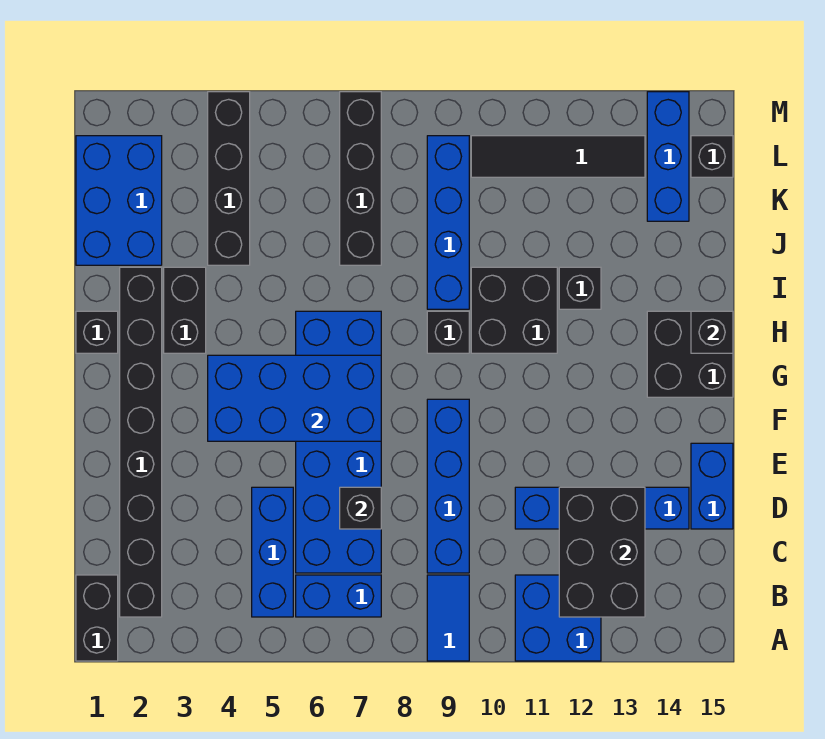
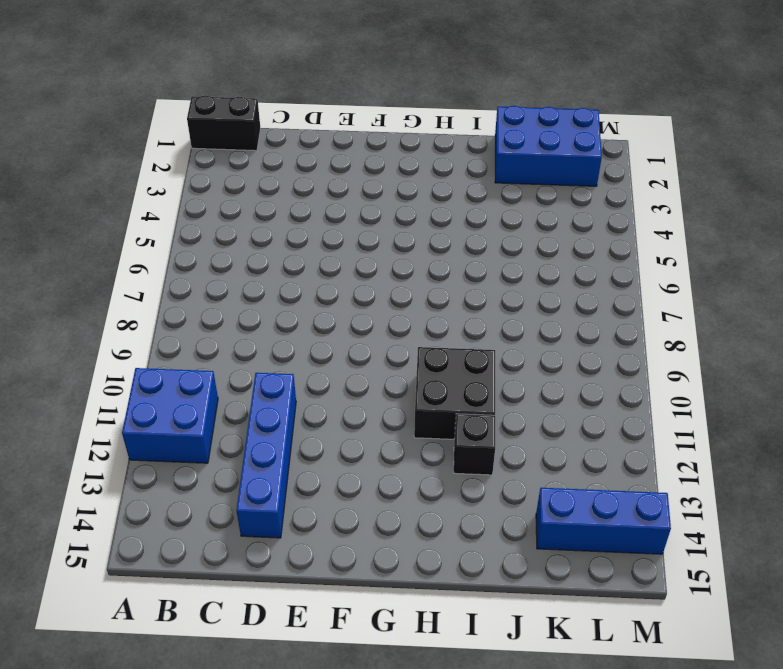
none -> blue 1x2 tile [427,575,469,661]
none -> black 1x8 brick [120,267,162,617]
none -> blue 1x3 brick [252,487,293,617]

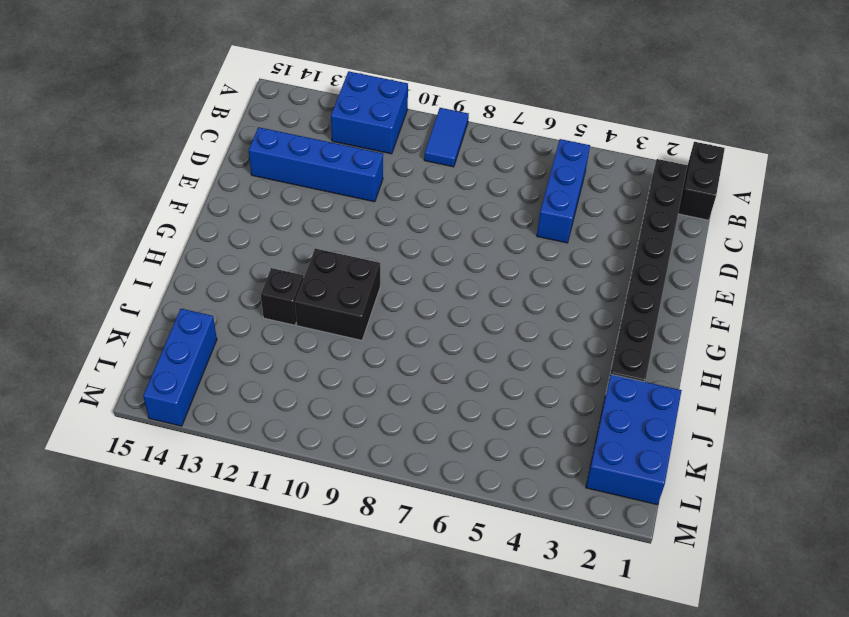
none -> blue 1x2 brick [296,575,381,617]
none -> blue 2x6 brick [296,311,381,573]
none -> blue 1x4 brick [427,399,469,573]

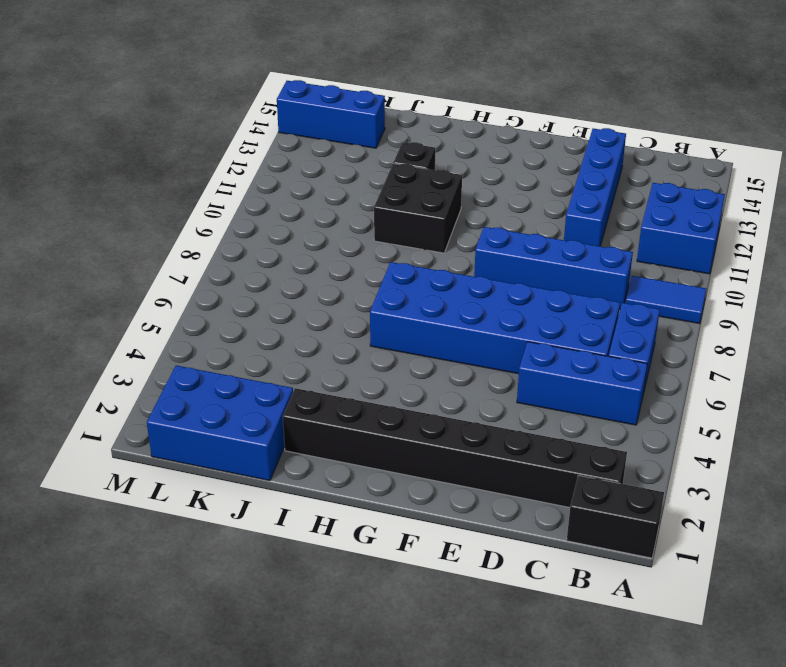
none -> blue 1x2 brick [691,443,733,529]
none -> black 2x2 brick [647,311,733,397]
none -> black 1x1 brick [76,311,118,353]

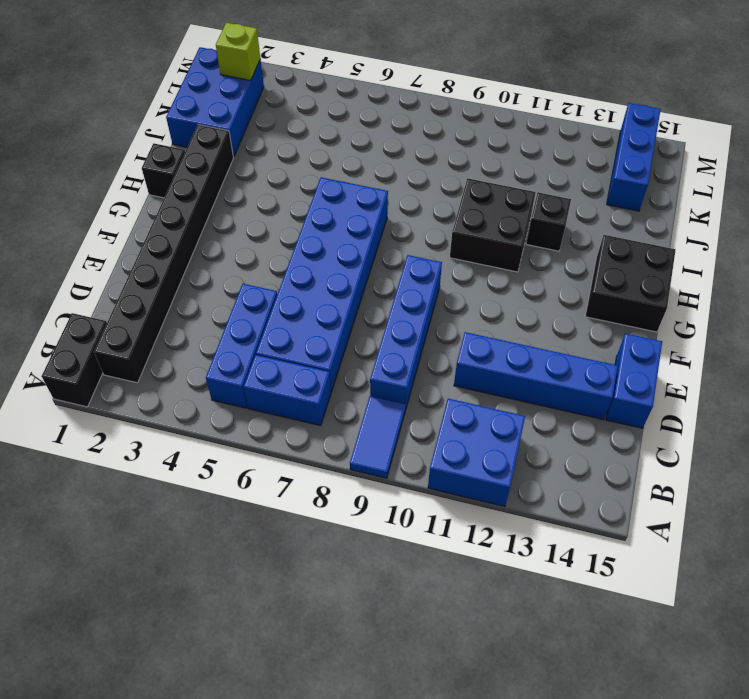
lime 1x1 brick [216,23,260,80] -> none
none -> black 1x2 brick [164,267,206,353]
none -> black 1x1 brick [427,311,469,353]
none -> blue 1x4 brick [427,136,469,309]

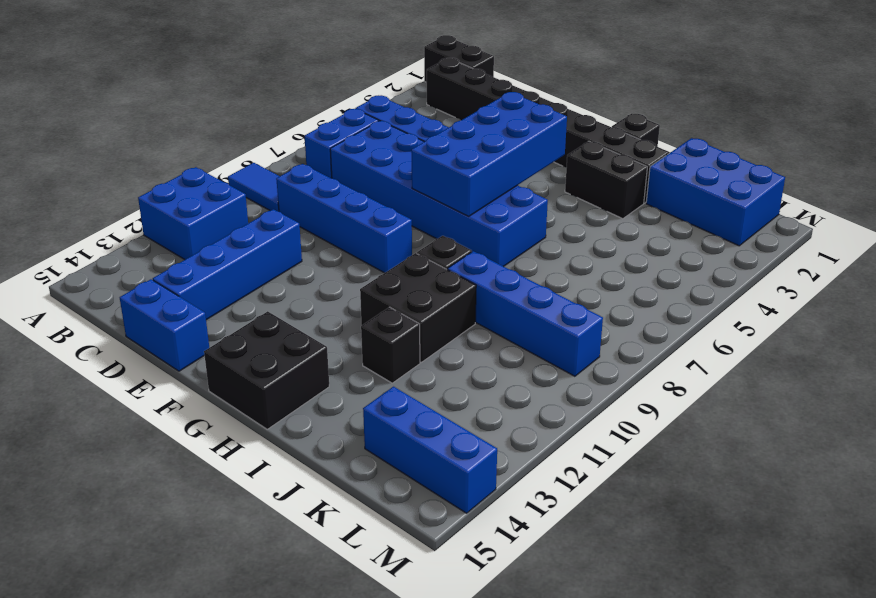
none -> black 1x4 brick [208,92,250,265]
none -> black 1x4 brick [340,92,381,265]
none -> black 1x4 tile [471,136,645,177]

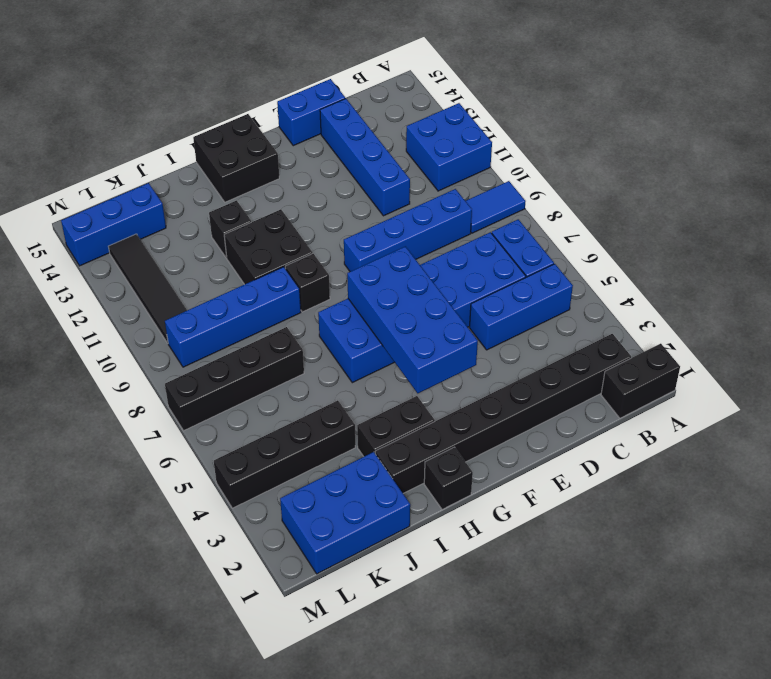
none -> black 1x1 brick [691,136,733,177]
none -> black 2x3 brick [559,487,645,617]
none -> black 1x1 brick [340,487,381,529]

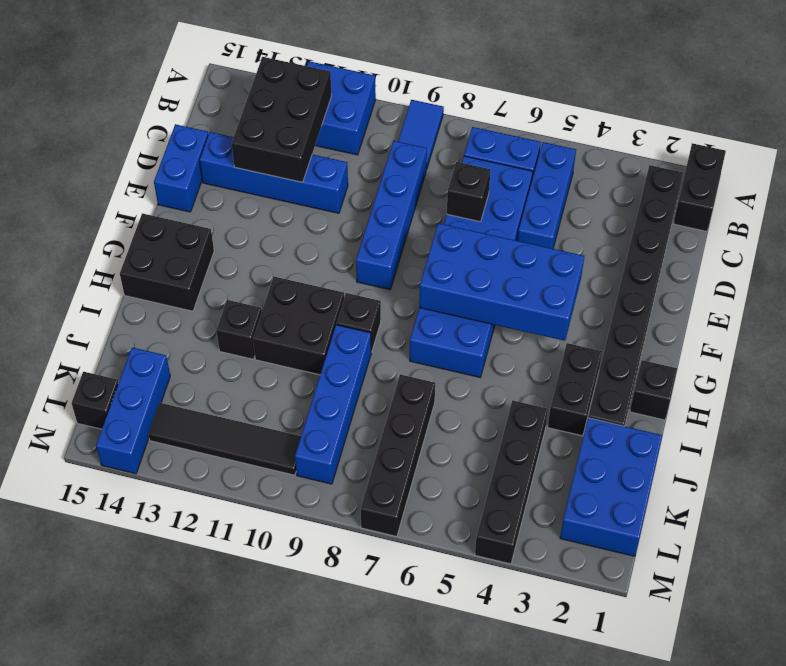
none -> black 1x1 brick [691,311,733,353]

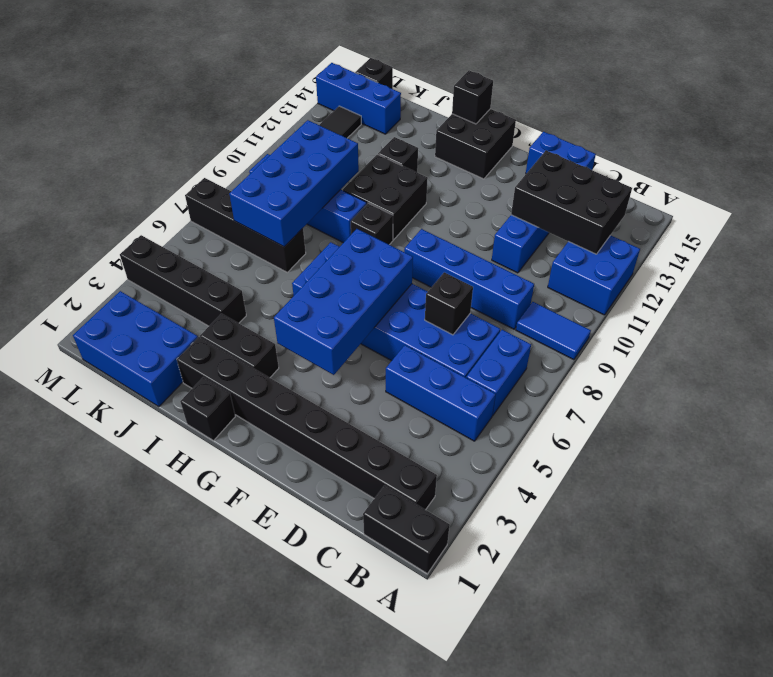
blue 2x4 brick [229,120,359,247] -> none

